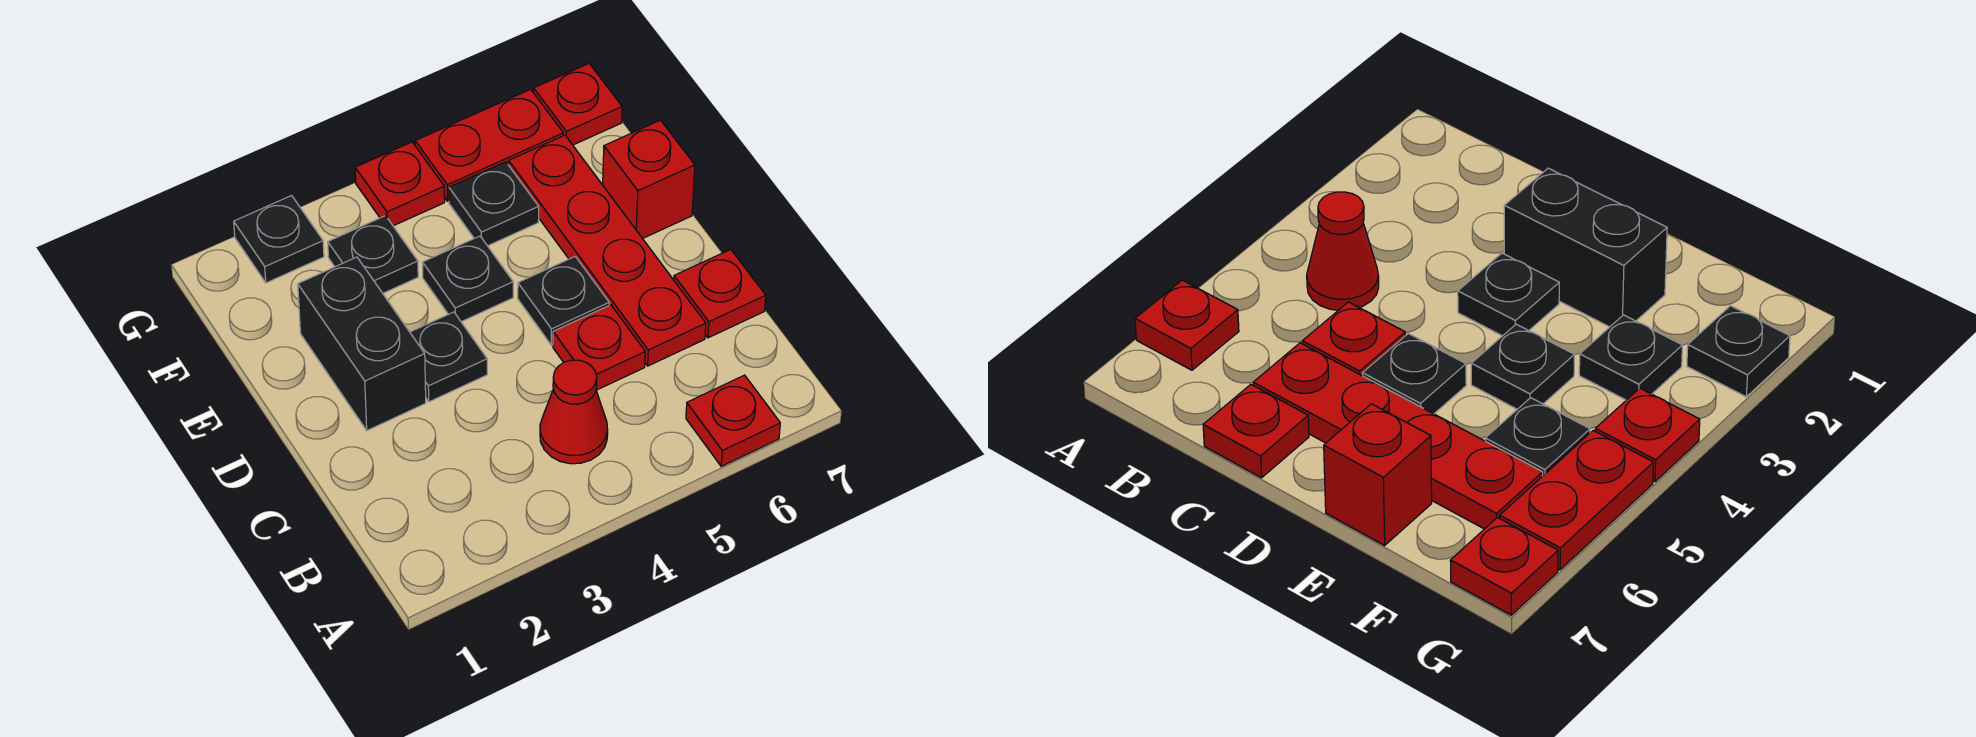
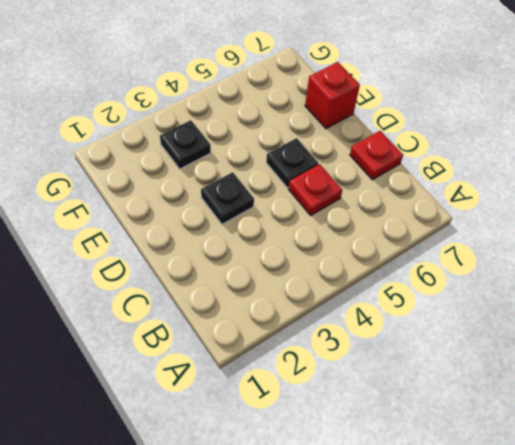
none -> red 1x1 plate [686,375,780,466]
none -> red 1x1 cone [540,360,608,464]
none -> red 1x4 plate [509,135,706,366]

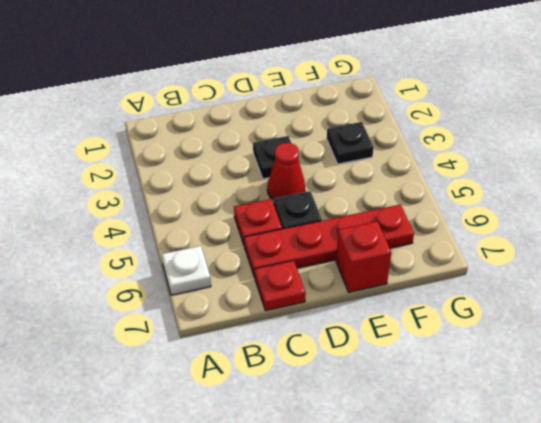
white 1x1 plate [162,246,211,295] -> red 1x1 plate [686,375,780,466]
red 1x1 cone [267,143,305,200] -> red 1x1 cone moved to [540,360,608,464]
none -> black 1x2 brick [298,257,426,430]
none -> black 1x1 plate [423,236,513,322]
none -> black 1x1 plate [449,162,539,246]

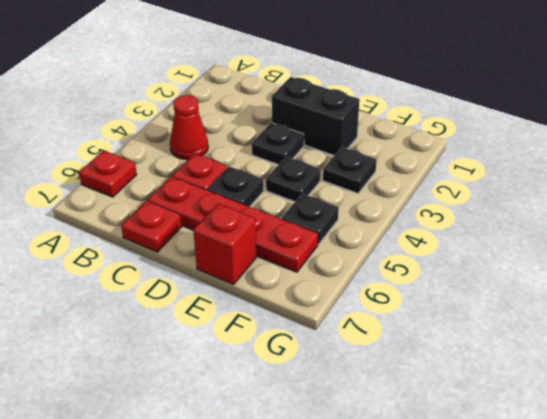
none -> black 1x1 plate [234,196,324,283]
none -> red 1x1 plate [355,142,445,226]
none -> red 1x2 plate [415,89,563,201]

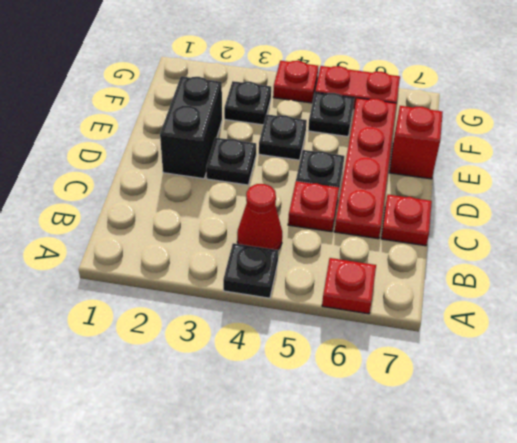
black 1x1 plate [223,243,278,298] -> black 1x1 plate moved to [234,196,324,283]
none -> red 1x1 plate [534,64,622,145]

